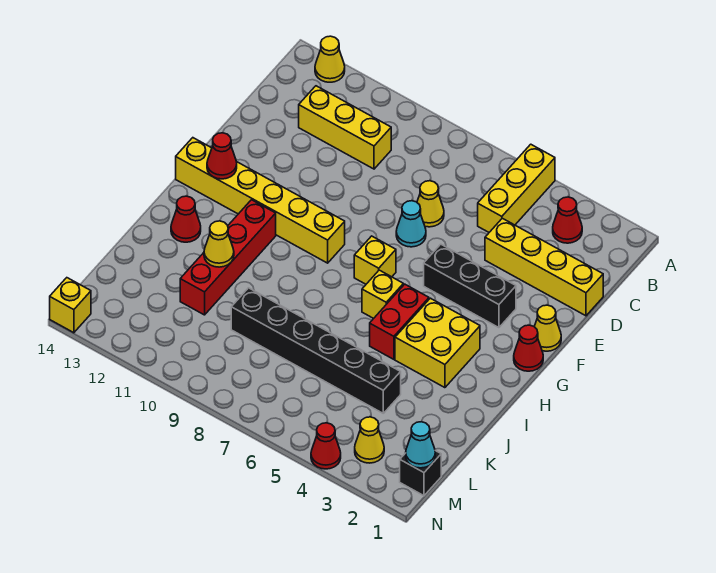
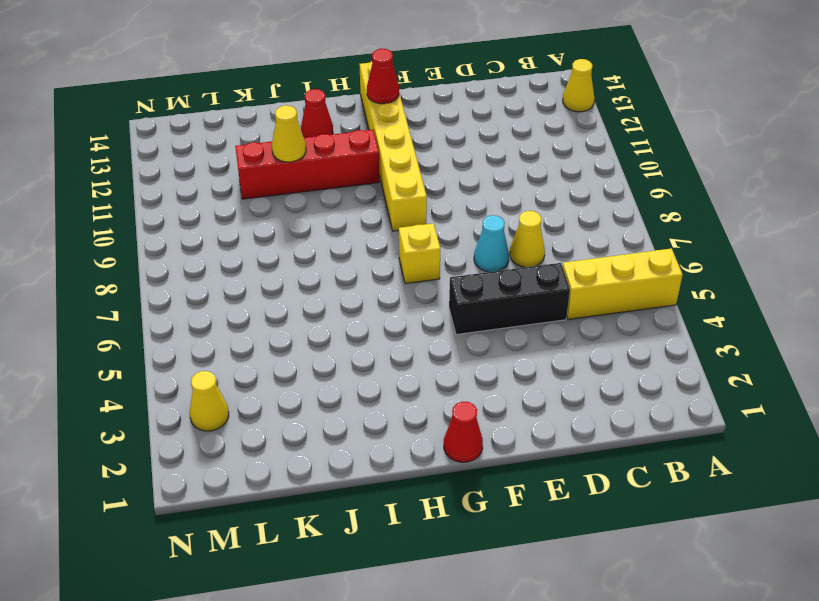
black 1x3 brick [449,263,570,335] -> black 1x3 brick turned to [424,244,516,328]
none -> red 1x1 cone [553,197,582,243]
none -> yellow 1x3 brick [299,86,391,169]
none -> yellow 1x4 brick [485,218,603,316]

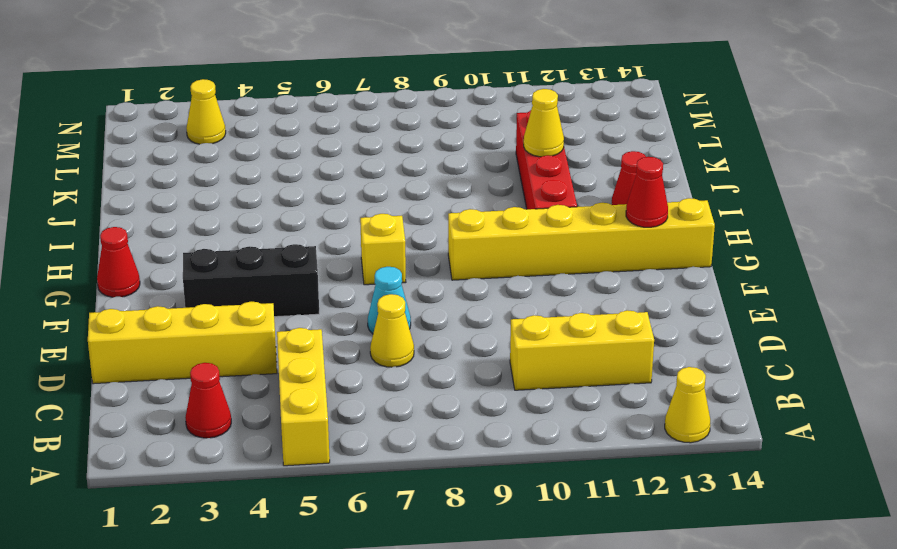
none -> yellow 1x1 cone [534,305,561,351]
none -> yellow 2x2 brick [395,298,480,388]
none -> red 1x2 brick [370,284,429,359]

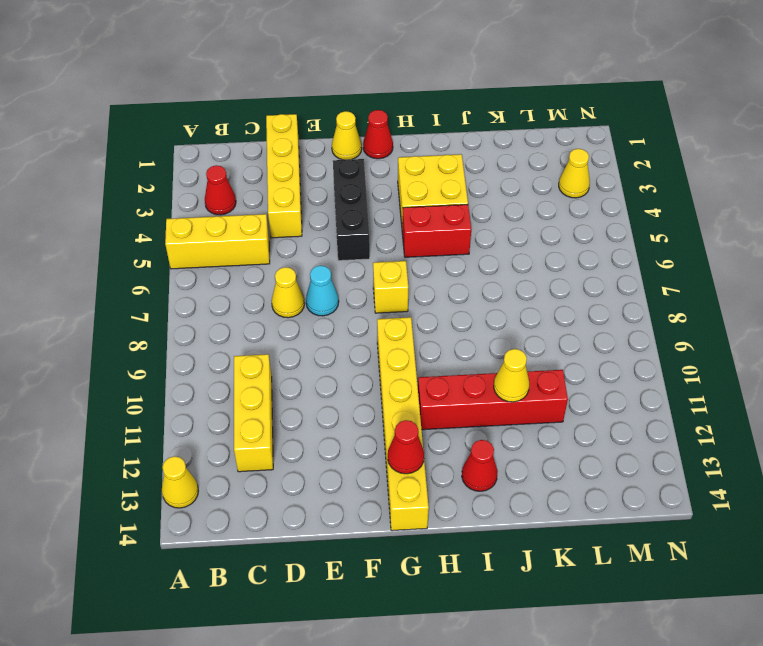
none -> yellow 1x1 brick [362,270,403,318]
none -> black 1x6 brick [231,288,401,413]
none -> black 1x1 brick [400,451,441,496]

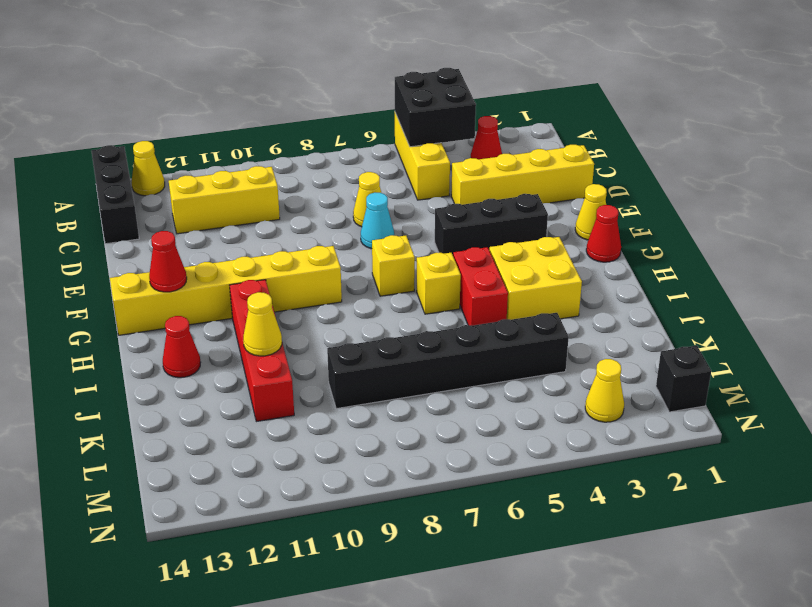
black 2x2 brick [395,68,476,147] -> none
black 1x3 brick [91,145,139,244] -> none
none -> red 1x1 cone [311,423,341,469]
none -> yellow 1x1 brick [50,278,91,333]
none -> cyan 1x1 cone [406,422,435,468]

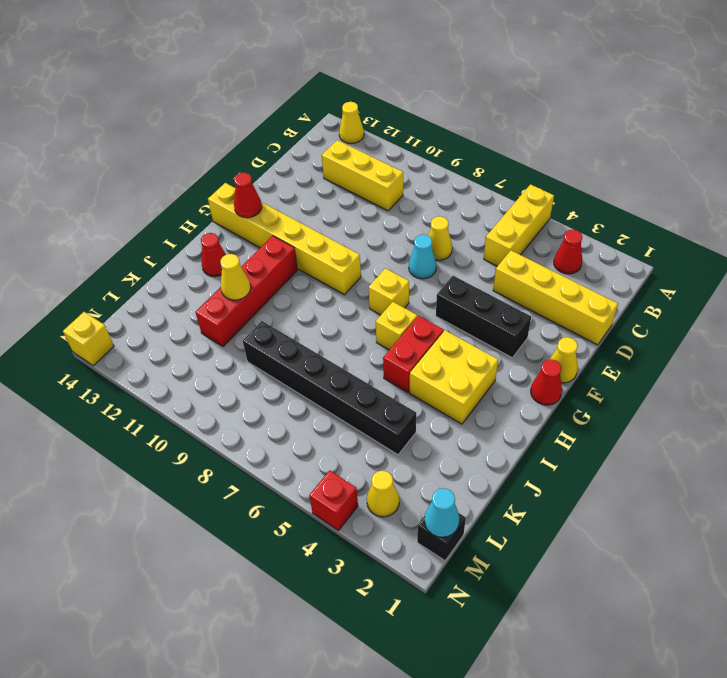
red 1x1 brick [309,471,358,530] -> red 1x1 cone [311,423,341,469]

